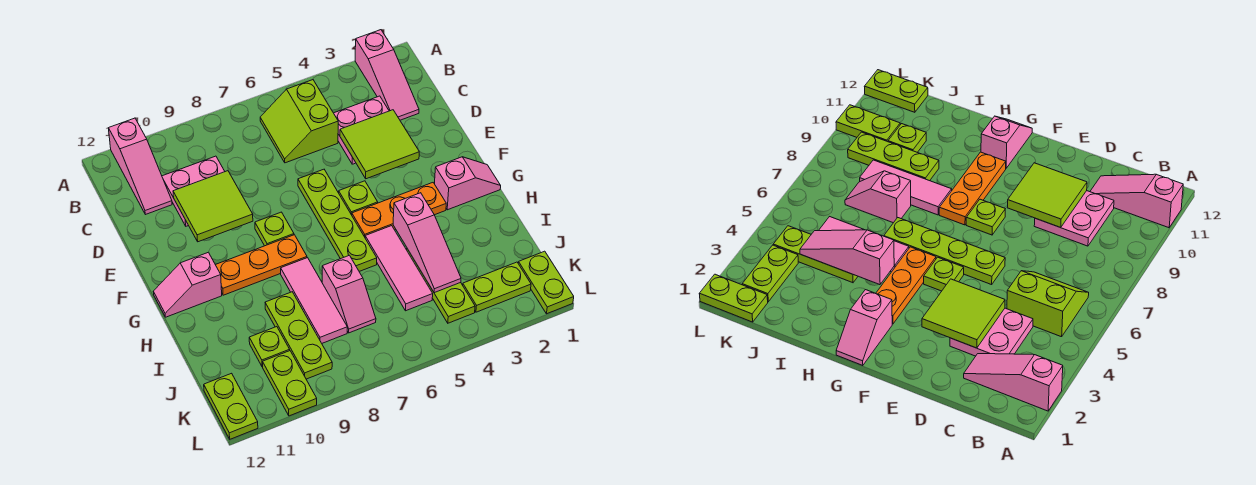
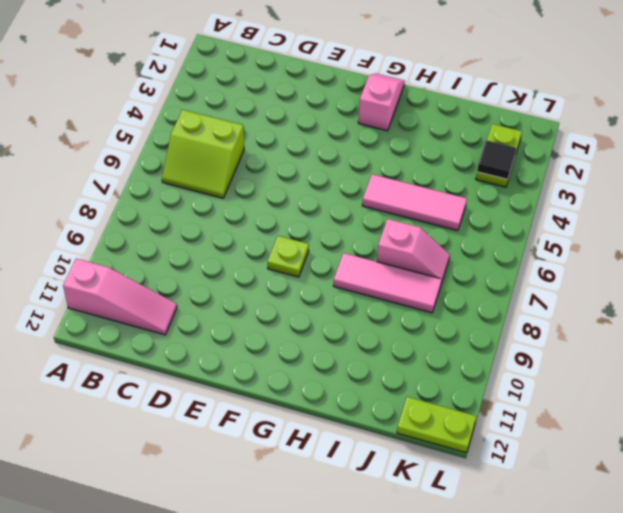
black 1x1 tile [477,140,516,180] -> none
none -> pink 1x3 slope [355,30,419,120]
none -> pink 2x2 plate [334,96,389,164]
none -> pink 2x2 plate [162,156,225,226]

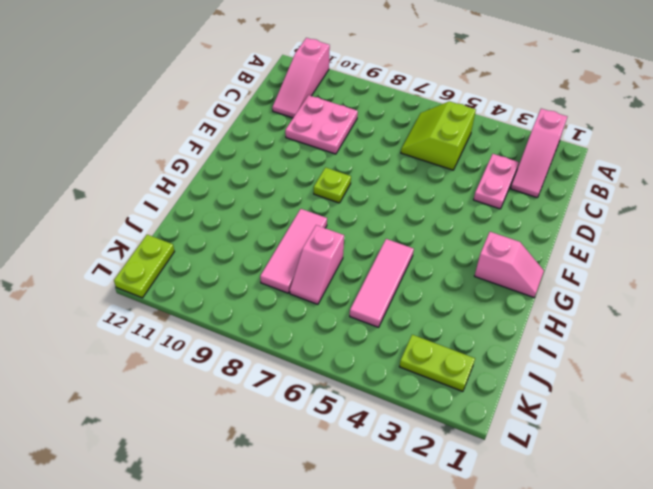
pink 1x2 plate [474,154,519,209] -> pink 2x2 plate [334,96,389,164]
none -> lime 1x4 plate [298,169,377,271]
none -> lime 1x1 plate [339,181,378,215]
none -> orange 1x3 plate [352,183,446,237]

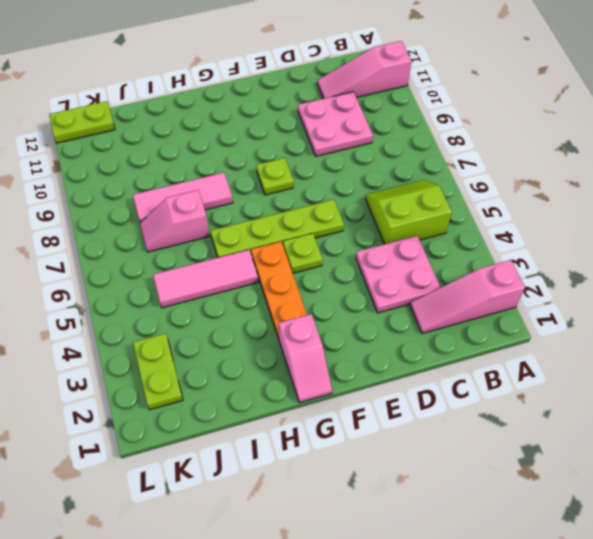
none -> orange 1x3 plate [216,235,307,295]
none -> pink 1x2 slope [153,252,222,317]
none -> lime 1x3 plate [407,249,475,323]

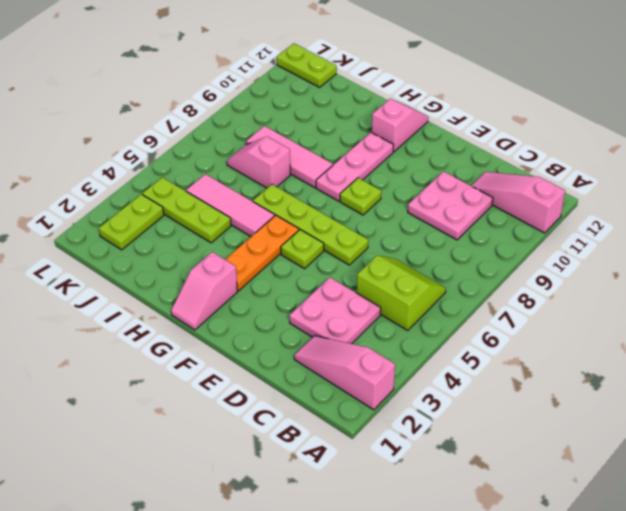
pink 1x3 plate [316,132,394,201] -> orange 1x3 plate [216,235,307,295]
none -> lime 1x3 plate [265,292,332,379]
none -> lime 1x1 plate [249,327,290,367]
none -> lime 1x2 plate [518,251,574,314]

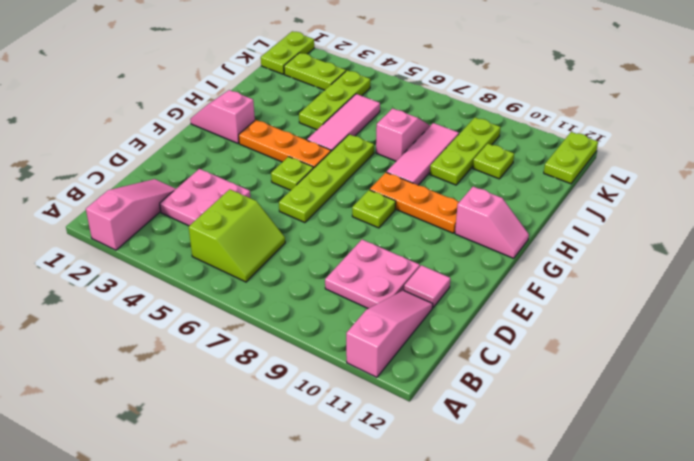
pink 1x1 tile [404,265,450,308] -> none
none -> lime 1x2 plate [263,351,317,416]
none -> lime 2x2 tile [340,110,419,179]
none -> lime 2x2 tile [173,171,253,242]

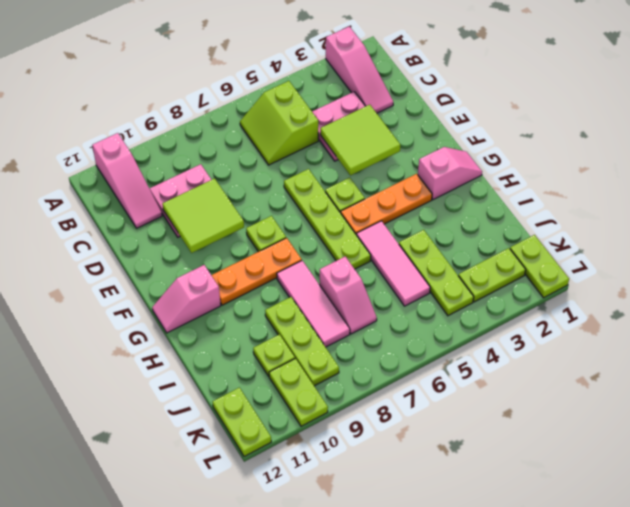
none -> pink 1x3 slope [393,193,461,293]

